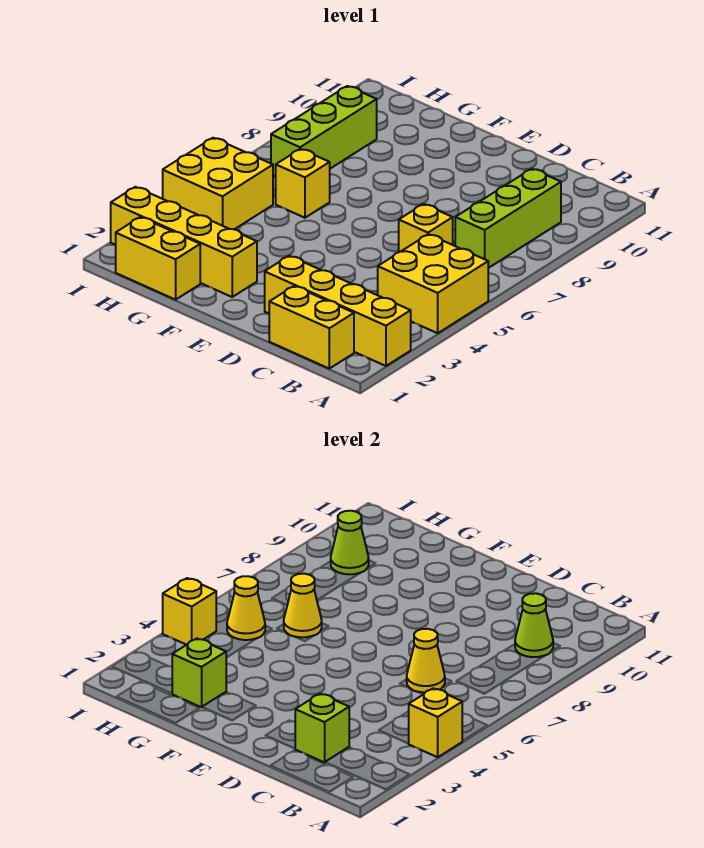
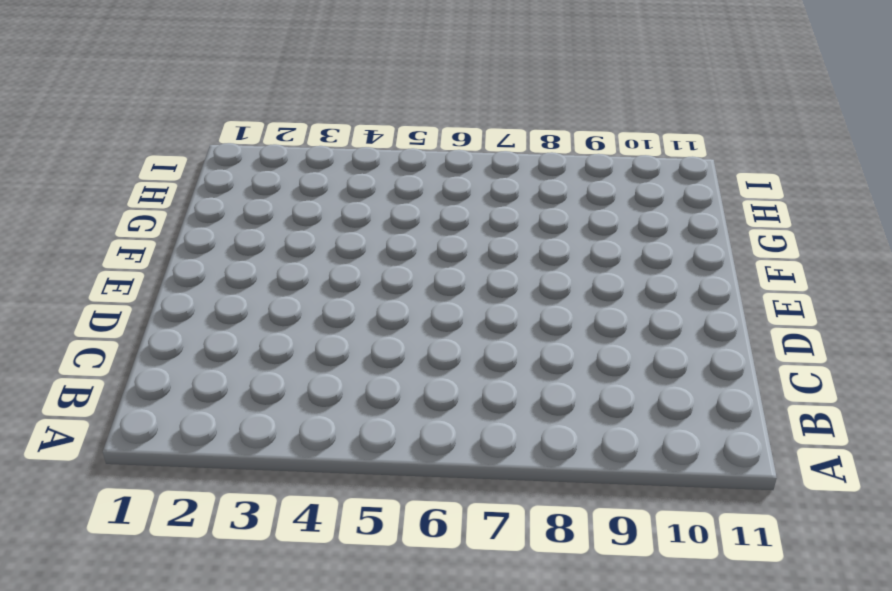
none -> yellow 1x4 brick [265,256,411,366]
none -> yellow 2x2 brick [378,234,488,333]
none -> yellow 1x2 brick [269,286,354,369]

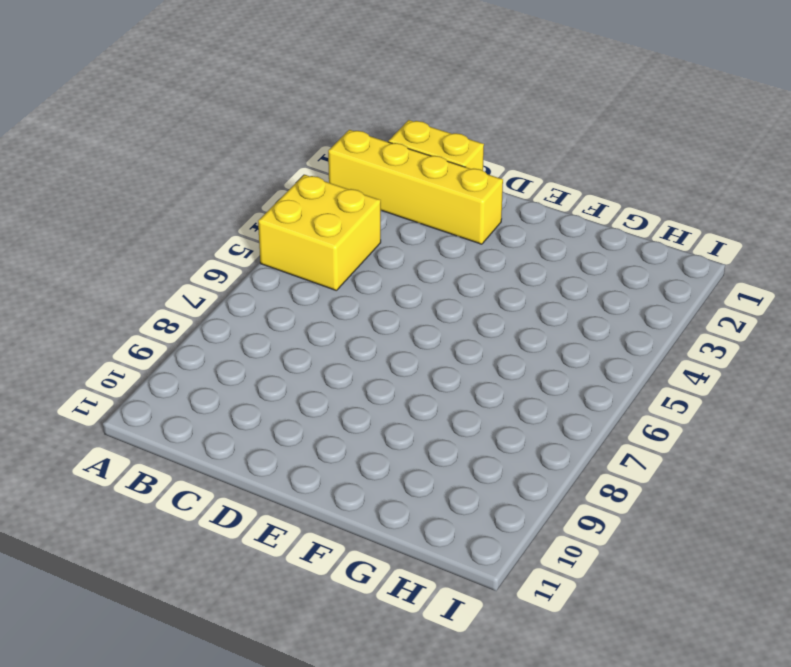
none -> lime 1x3 brick [455,169,561,268]
none -> yellow 1x1 brick [399,204,453,252]
none -> yellow 1x4 brick [111,187,257,297]

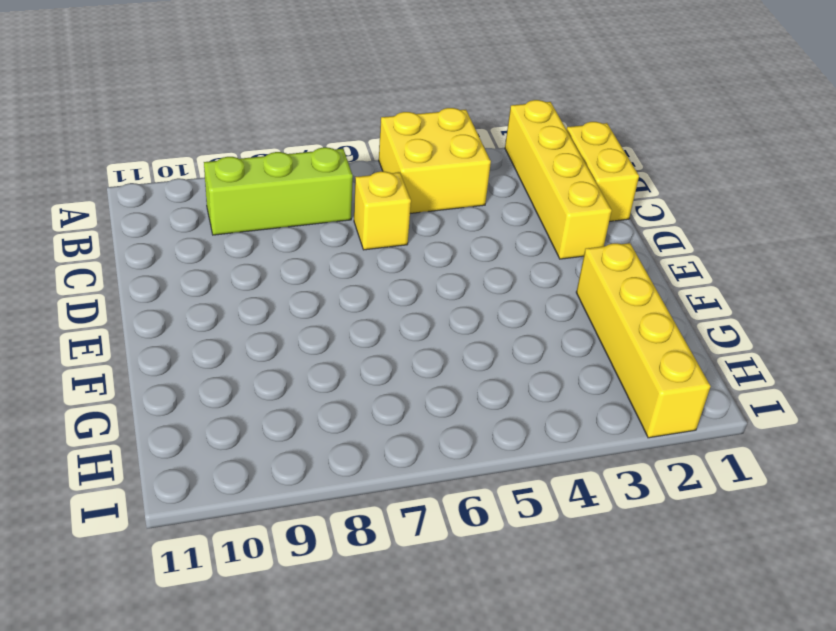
none -> yellow 1x2 brick [116,217,200,300]
none -> yellow 1x1 brick [276,149,330,218]
none -> yellow 2x2 brick [163,138,273,229]

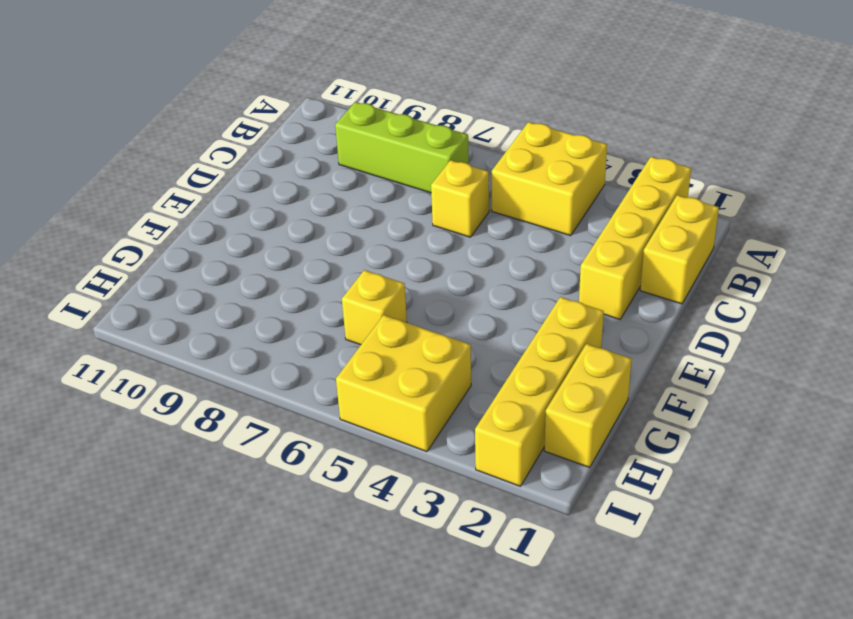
none -> lime 1x3 brick [271,86,377,177]
none -> yellow 1x1 brick [409,688,462,757]
none -> lime 1x1 cone [515,593,553,657]

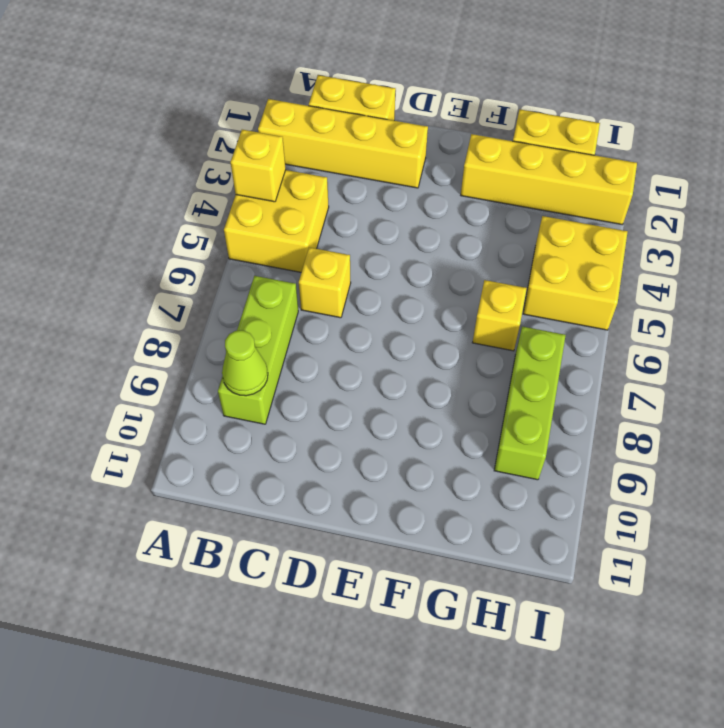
none -> lime 1x1 brick [295,694,349,762]
none -> yellow 1x1 cone [407,629,445,693]
none -> lime 1x1 brick [172,639,226,707]

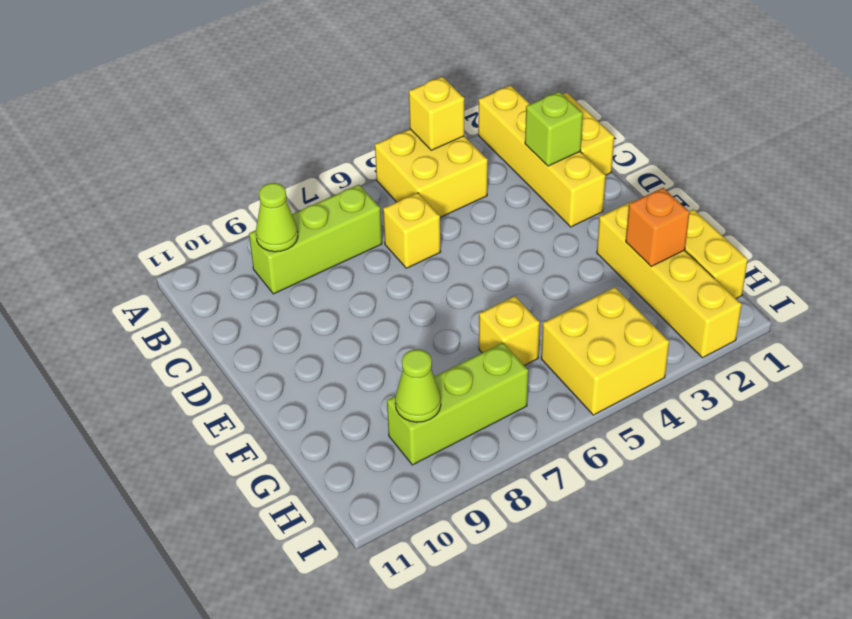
orange 1x1 brick [626,188,690,266] -> lime 1x1 brick [172,639,226,707]
none -> yellow 1x1 cone [407,629,445,693]
none -> yellow 1x1 cone [284,574,322,637]
none -> yellow 1x1 cone [227,576,265,640]

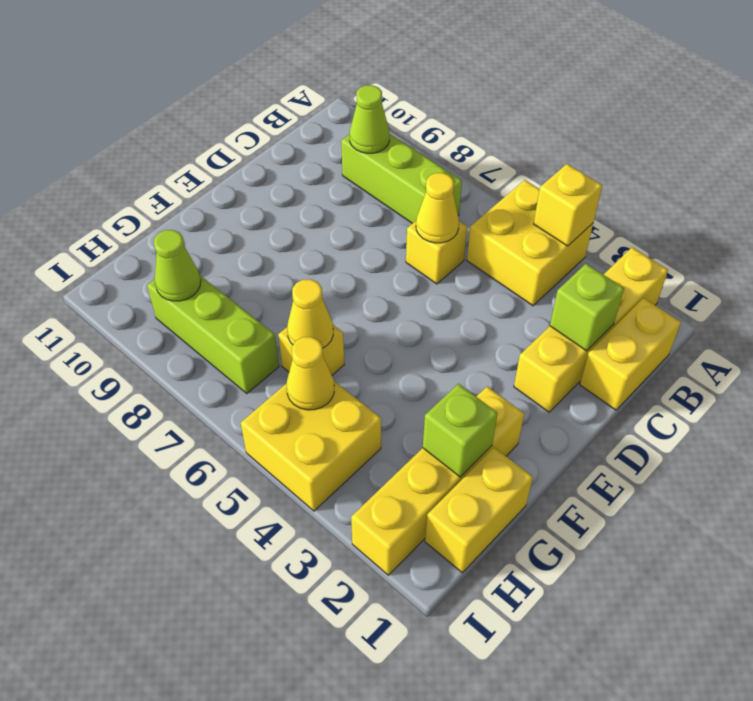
none -> yellow 1x1 brick [163,578,216,645]

